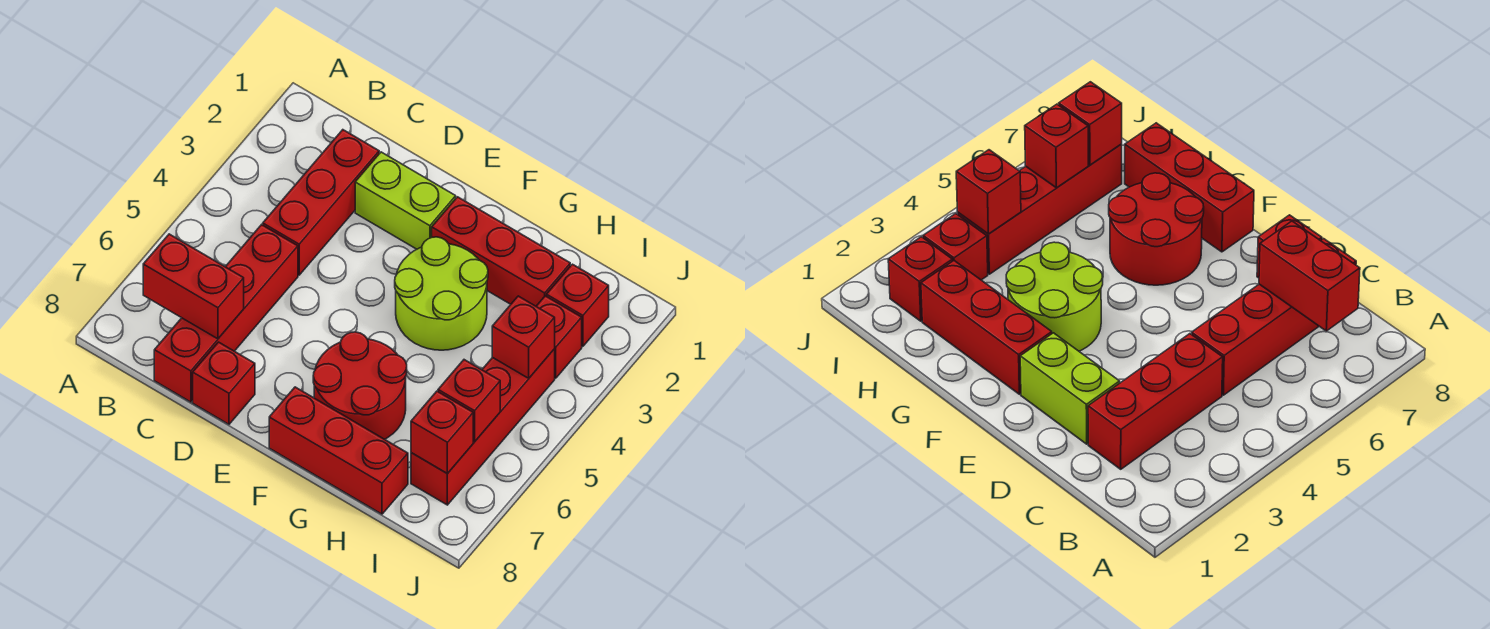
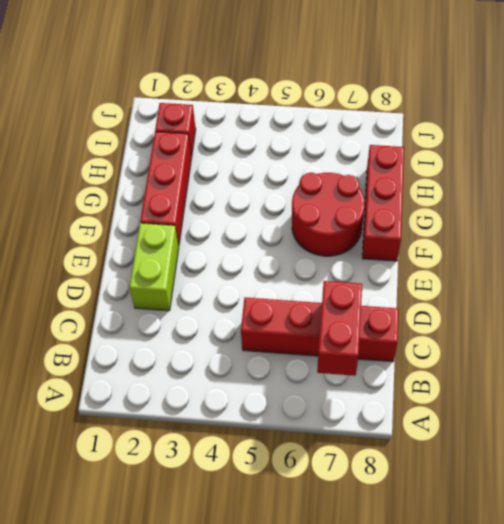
none -> red 1x3 brick [263,130,379,275]
none -> red 1x1 brick [193,342,255,424]
none -> lime 2x2 round brick [395,237,488,350]

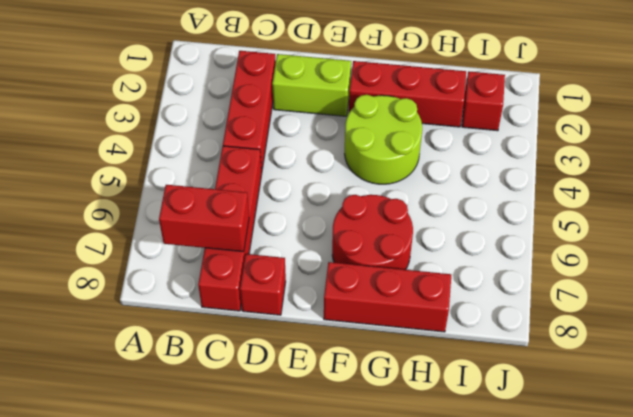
none -> red 1x1 brick [536,296,582,378]
none -> red 1x4 brick [411,349,555,505]
none -> red 1x1 brick [492,296,555,378]

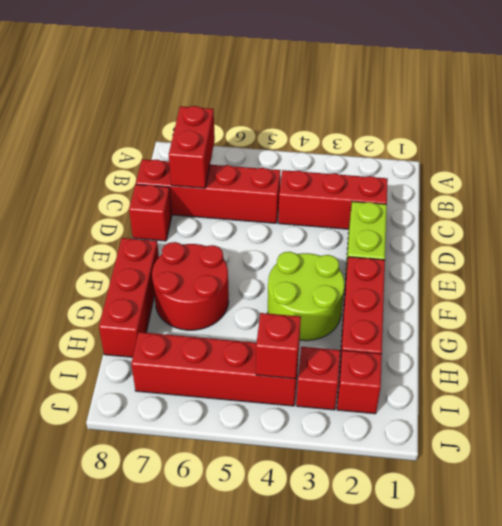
none -> red 1x1 brick [438,360,500,442]
none -> red 1x1 brick [411,391,473,474]

